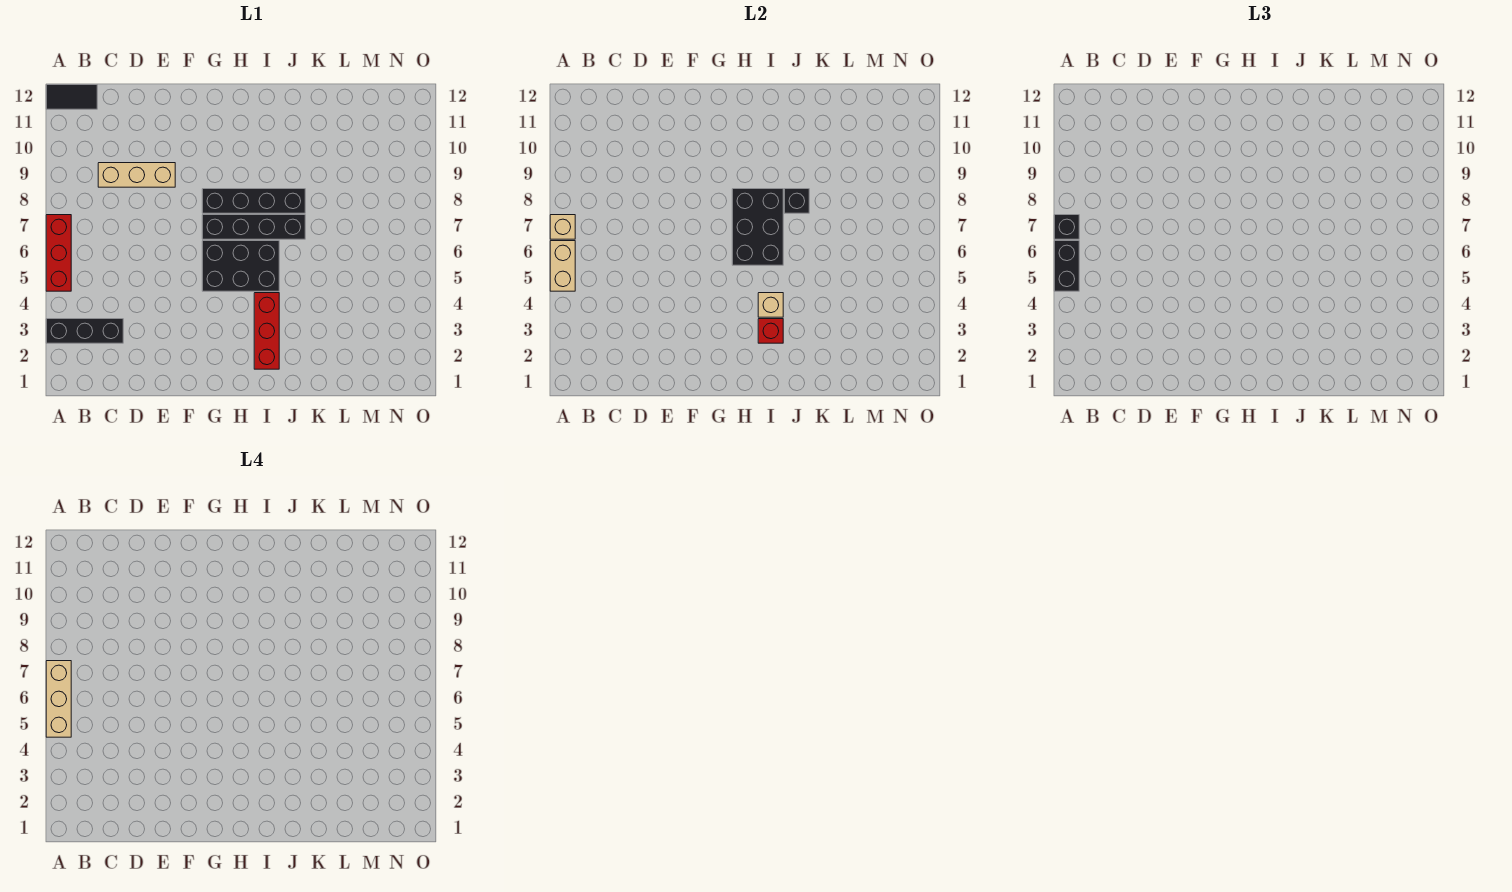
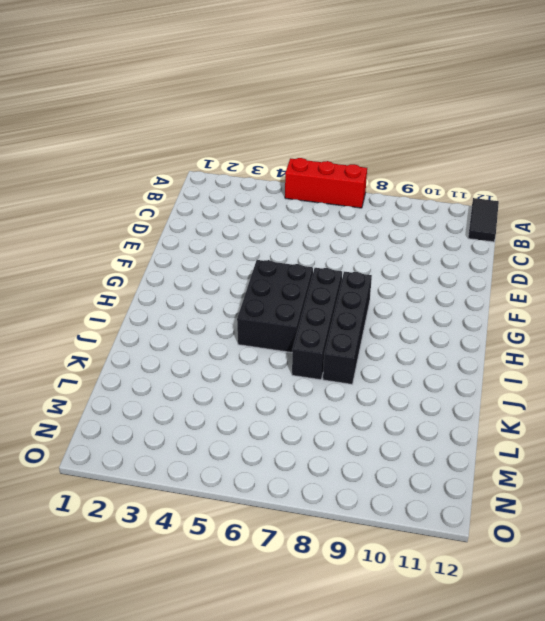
none -> black 1x3 brick [46,319,123,343]
none -> tan 1x3 brick [98,163,175,187]
none -> red 1x3 brick [254,293,279,369]

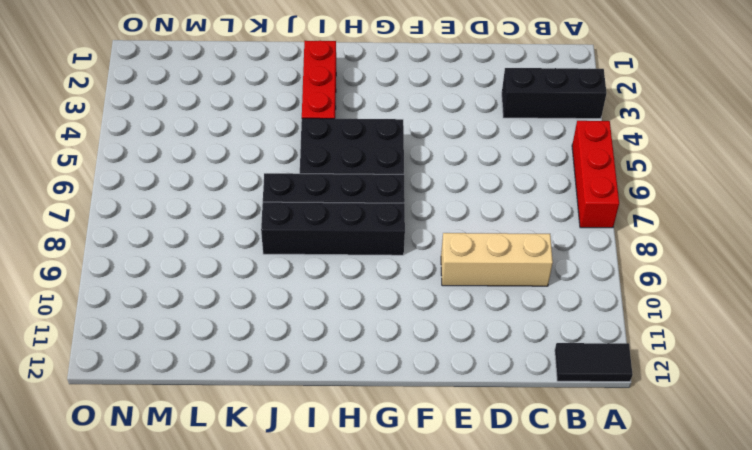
none -> tan 1x2 brick [550,241,575,291]
none -> tan 1x1 brick [550,215,575,239]
none -> black 2x3 brick [732,189,783,265]

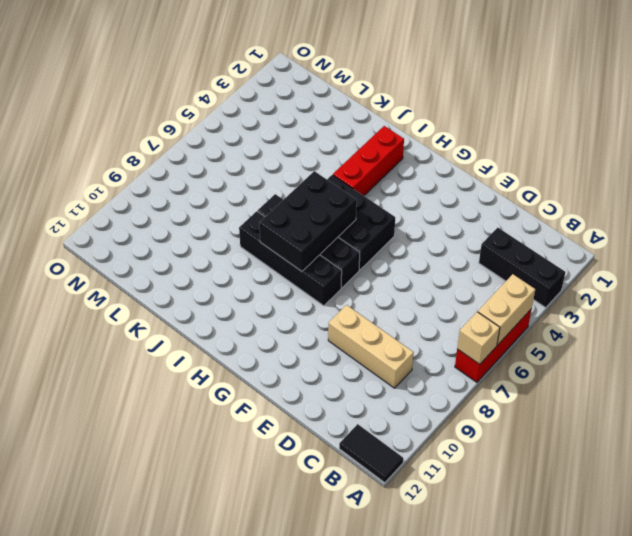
none -> red 1x1 brick [758,319,783,343]
none -> tan 1x1 brick [758,293,783,317]
none -> black 1x1 brick [784,189,809,213]

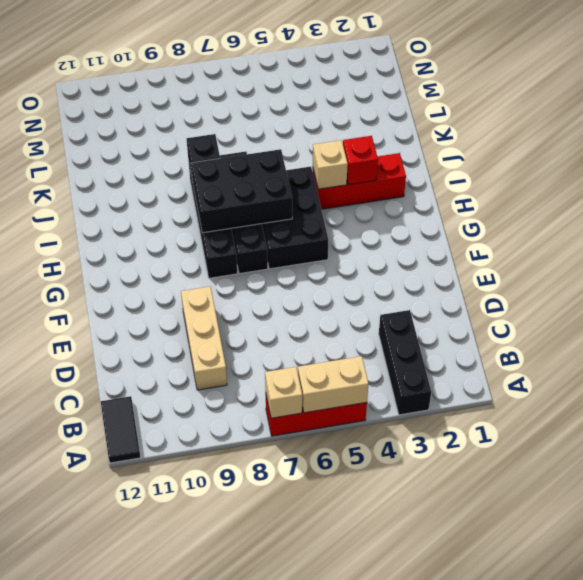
none -> black 1x2 brick [1054,241,1079,291]
none -> black 1x1 brick [1054,215,1079,239]
none -> tan 1x3 brick [46,661,71,737]

